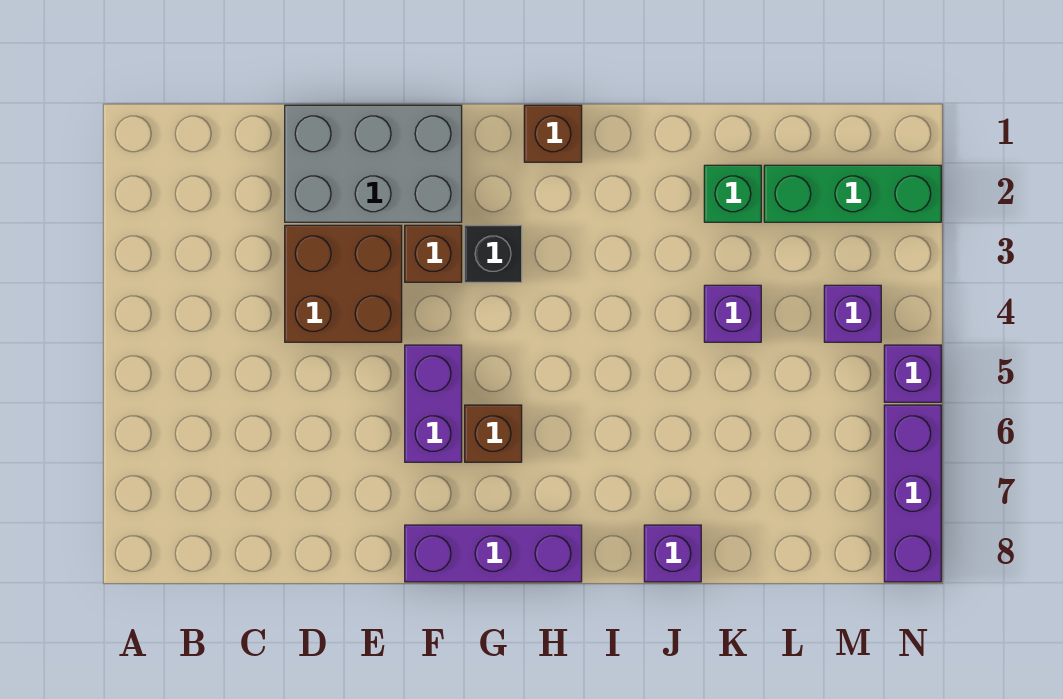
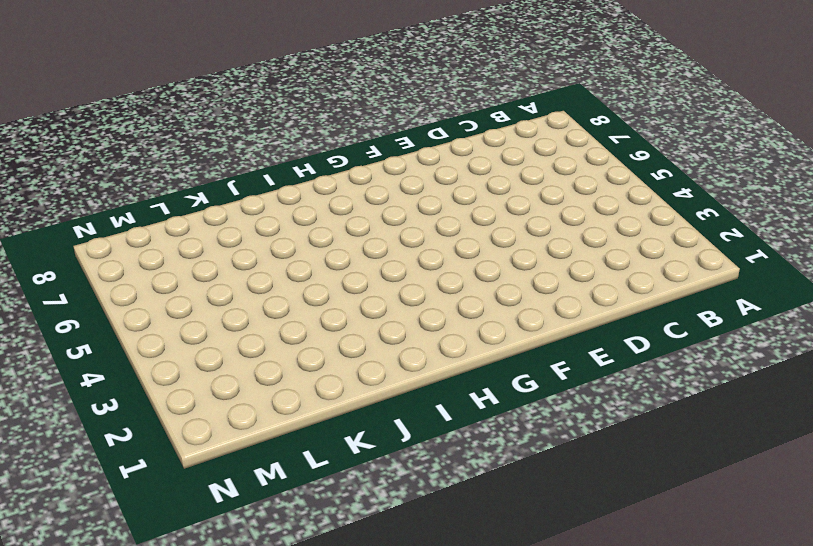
none -> grey 2x3 brick [285,105,462,222]
none -> brown 2x2 brick [285,225,402,342]
none -> brown 1x1 brick [405,225,462,282]

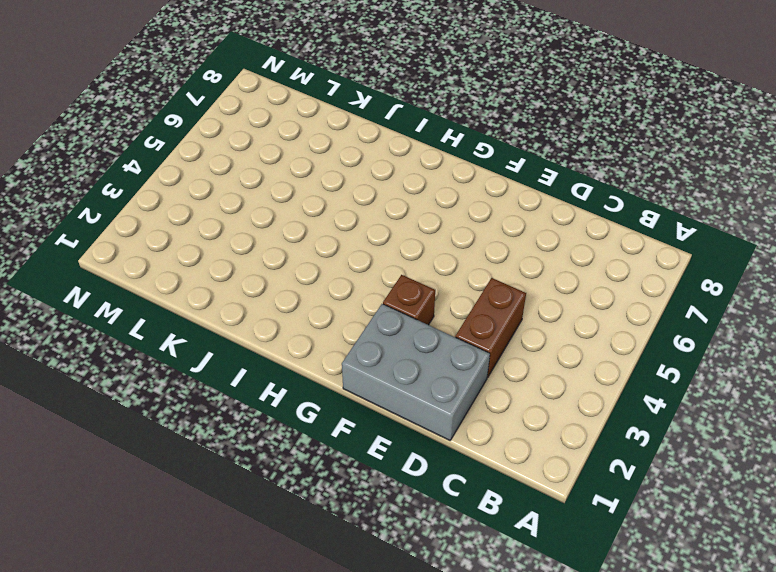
brown 1x2 brick [455,278,526,377] -> brown 2x2 brick [285,225,402,342]
none -> purple 1x2 brick [405,345,462,462]
none -> purple 1x3 brick [405,525,582,582]
none -> black 1x1 brick [465,225,522,282]

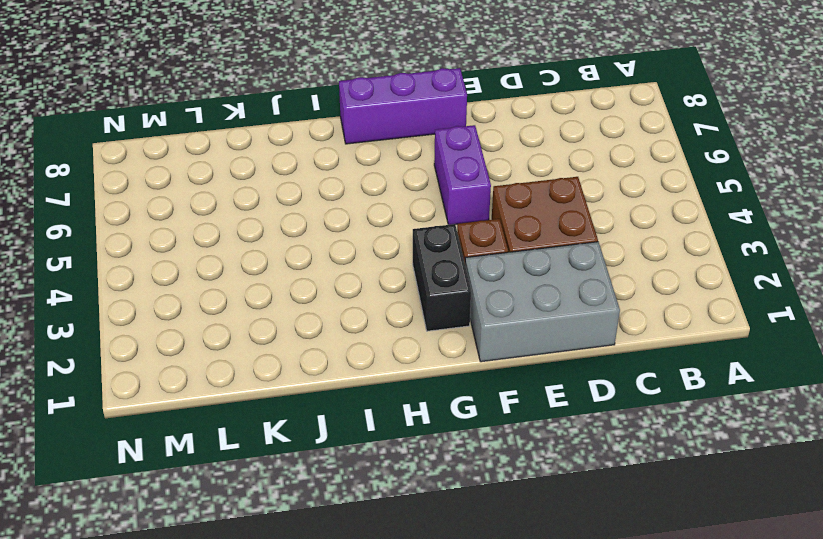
black 1x2 brick [413,224,471,331] -> black 1x1 brick [465,225,522,282]
none -> brown 1x1 brick [465,405,522,462]
none -> brown 1x1 brick [524,105,582,162]
none -> purple 1x1 brick [644,525,701,582]

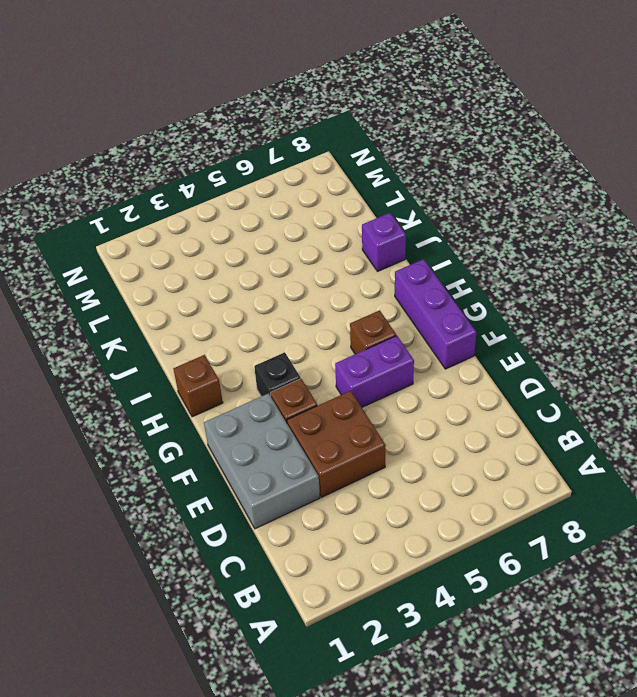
none -> green 1x1 brick [704,165,761,222]
none -> purple 1x1 brick [704,285,761,342]
none -> green 1x3 brick [764,165,941,222]

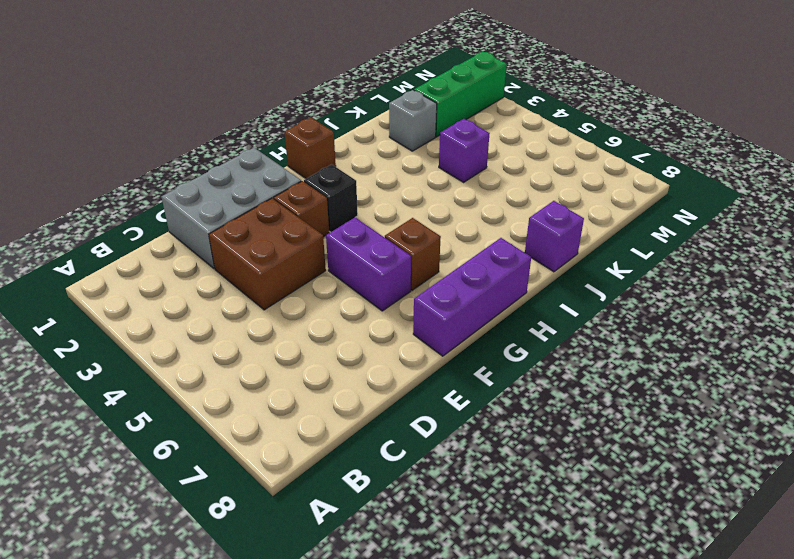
grey 1x1 brick [389,90,437,151] -> green 1x1 brick [704,165,761,222]
none -> purple 1x1 brick [824,285,881,342]
none -> purple 1x1 brick [884,345,941,402]
none -> purple 1x3 brick [884,405,941,582]

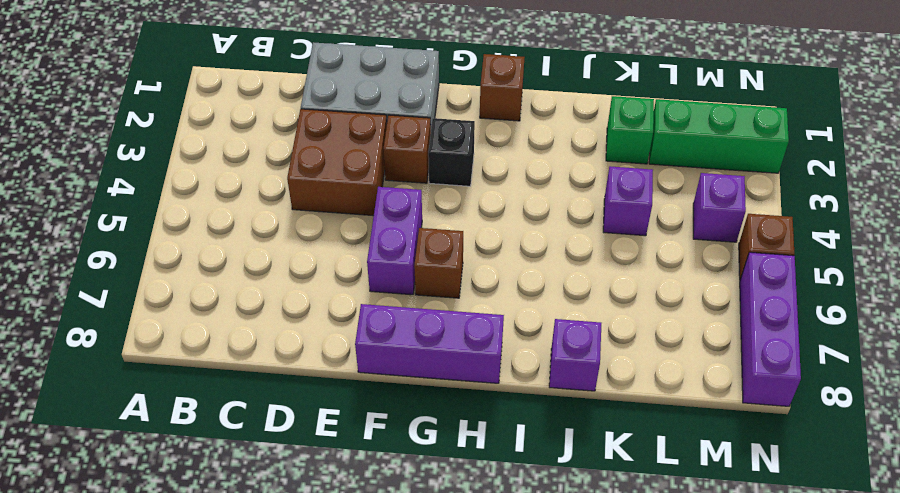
brown 1x1 brick [739,214,794,280] -> purple 1x1 brick [884,345,941,402]

